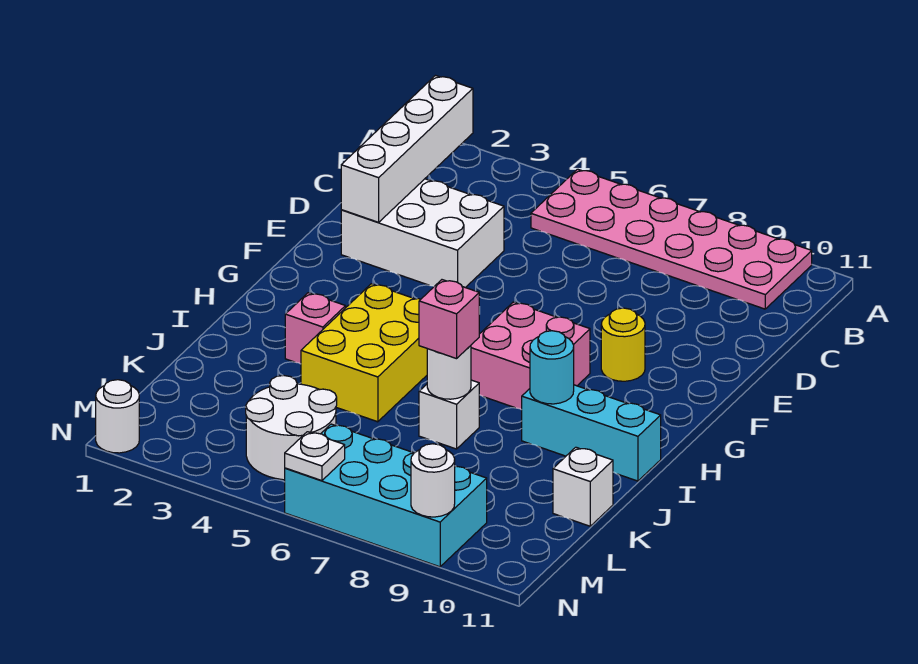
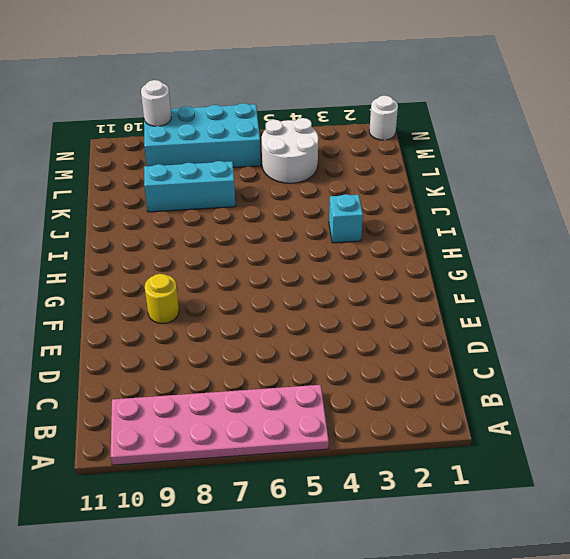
cyan 1x1 brick [329,194,363,243] -> pink 1x1 brick [285,293,346,364]
cyan 1x3 brick [144,161,235,212] -> cyan 1x3 brick moved to [522,385,661,481]
none -> white 2x3 brick [341,179,504,288]
none -> pink 2x2 brick [471,302,590,410]
none -> yellow 2x3 brick [301,284,427,422]

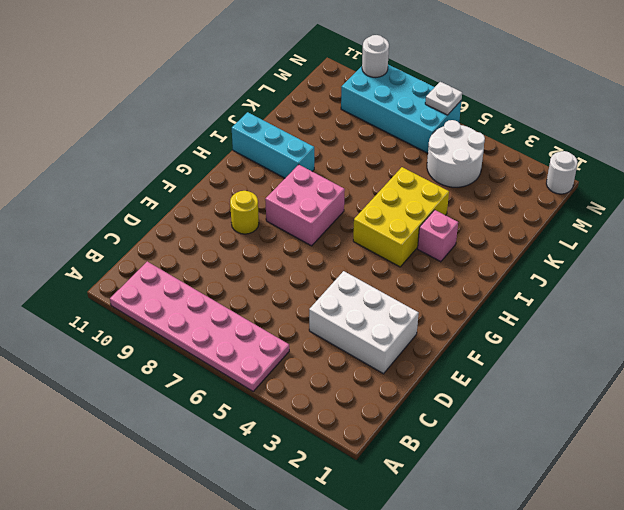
none -> white 1x1 brick [419,380,479,449]
none -> white 1x1 brick [553,447,613,526]
none -> white 1x4 brick [341,76,473,222]

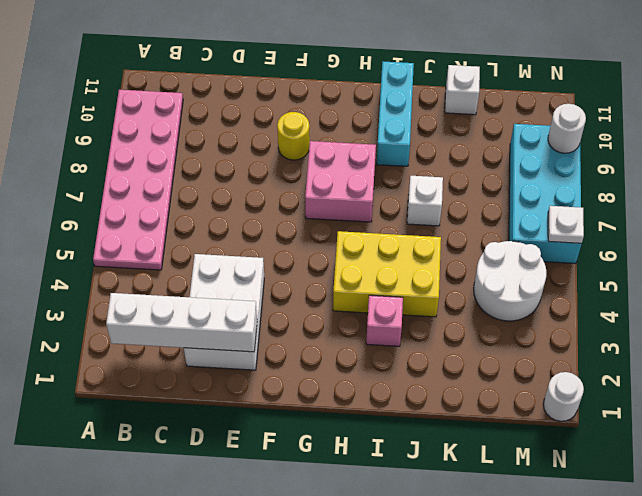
none -> cyan 1x1 round brick [530,331,574,404]
none -> white 1x1 round brick [427,346,471,399]
none -> pink 1x1 brick [419,280,479,359]

